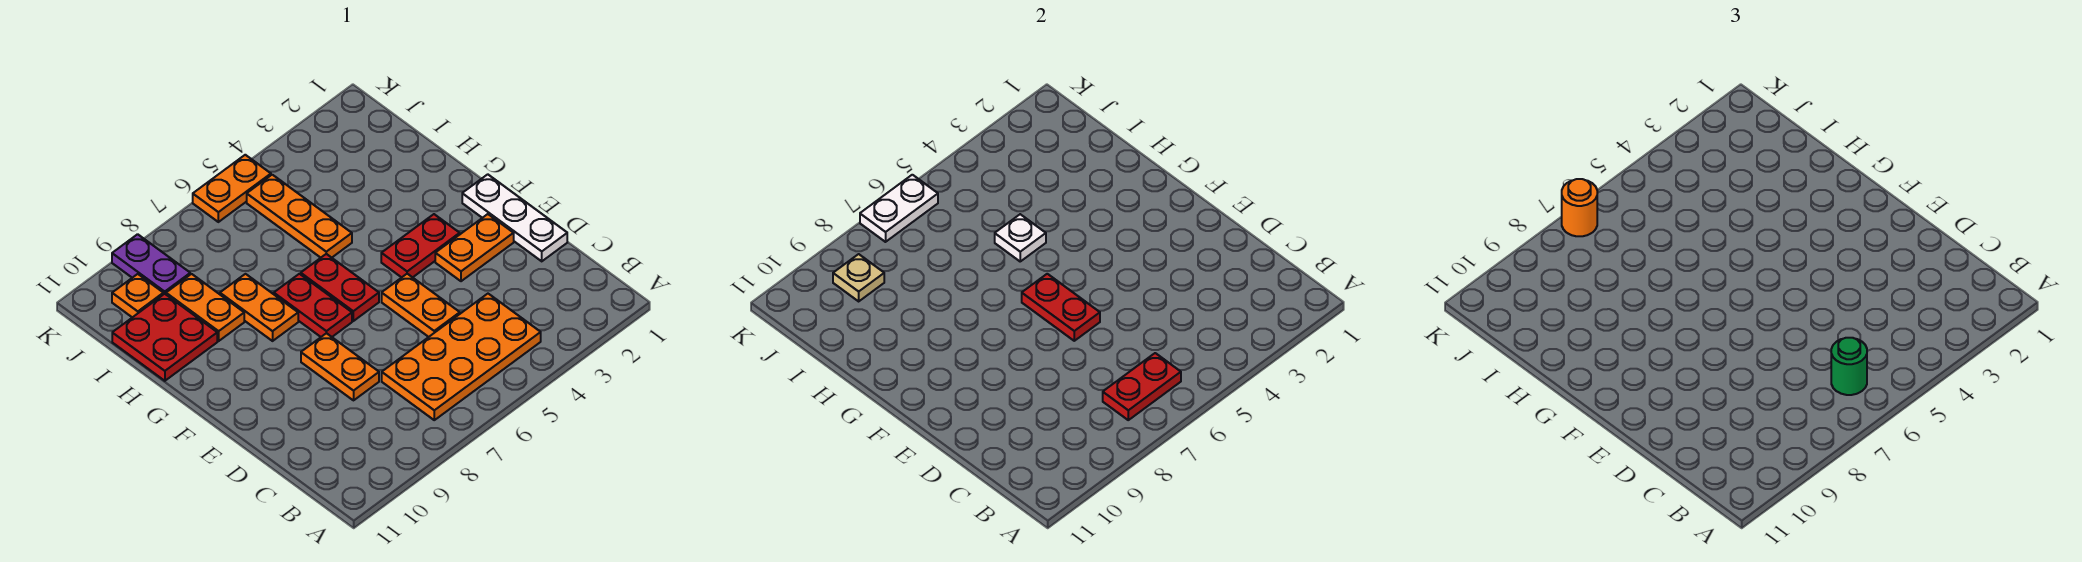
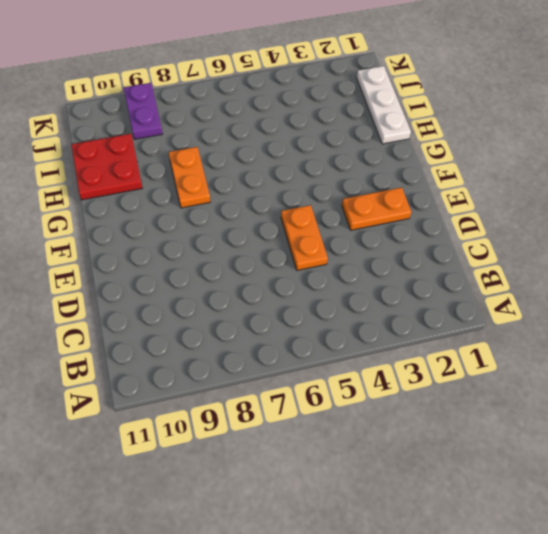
white 1x3 plate [357,66,411,144] -> white 1x3 plate moved to [462,174,567,261]
none -> orange 2x4 plate [382,294,541,420]
none -> orange 1x2 plate [301,333,379,400]
none -> red 1x2 plate [381,214,460,277]

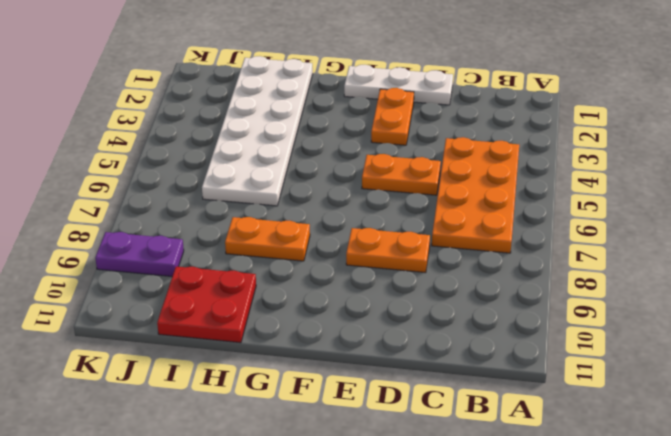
white 2x6 plate [202,56,313,206] -> orange 1x3 plate [247,175,352,258]
none -> red 1x2 plate [381,214,460,277]
none -> red 1x2 plate [301,254,379,321]
none -> red 1x2 plate [274,274,352,337]

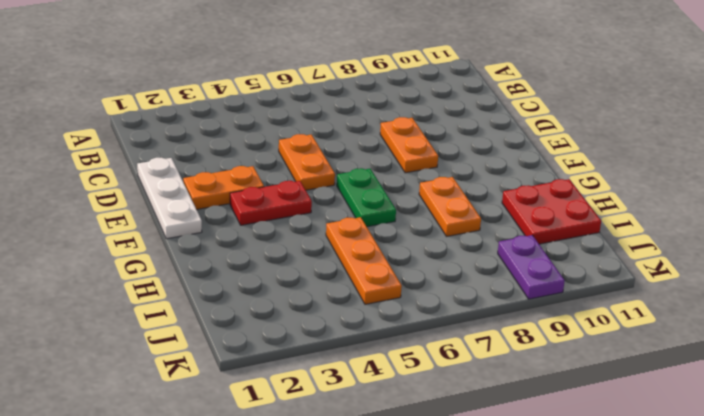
green 1x2 plate [337,168,396,227] -> red 1x2 plate [301,254,379,321]
none -> orange 2x4 plate [382,294,541,420]
none -> red 1x2 plate [274,274,352,337]
none -> orange 1x2 plate [166,274,244,341]

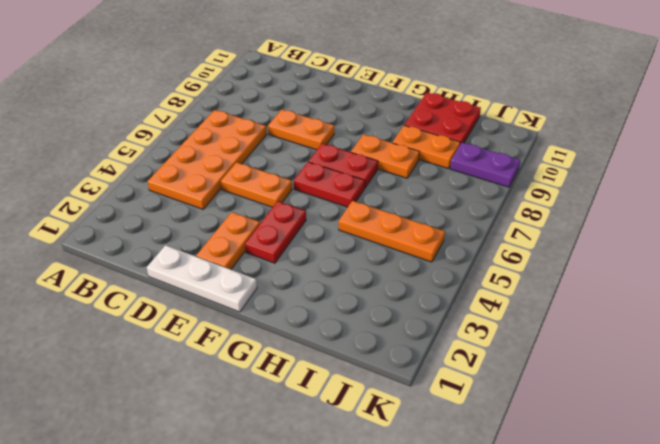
none -> orange 1x1 plate [112,274,163,317]
none -> orange 1x2 plate [193,155,271,222]
none -> red 1x2 plate [1103,353,1181,420]

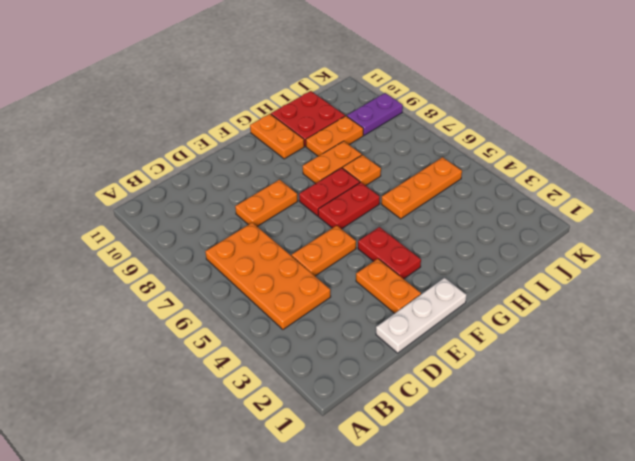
orange 1x2 plate [250,114,304,159] -> orange 1x2 plate moved to [193,155,271,222]
orange 1x1 plate [343,155,381,186] -> orange 1x1 plate moved to [112,274,163,317]
none -> red 1x2 plate [1103,353,1181,420]
none -> red 1x2 plate [1022,274,1100,341]
none -> white 1x1 plate [995,214,1046,261]

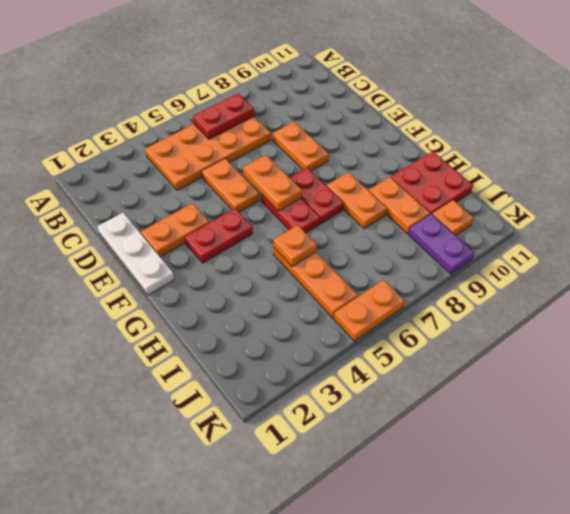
orange 1x2 plate [243,155,302,211] -> red 1x2 plate [1022,274,1100,341]
orange 1x1 plate [274,225,317,266] -> white 1x1 plate [995,214,1046,261]
none -> tan 1x1 plate [833,254,884,301]
none -> white 1x2 plate [860,175,938,242]
none -> green 1x1 round brick [1831,338,1867,395]

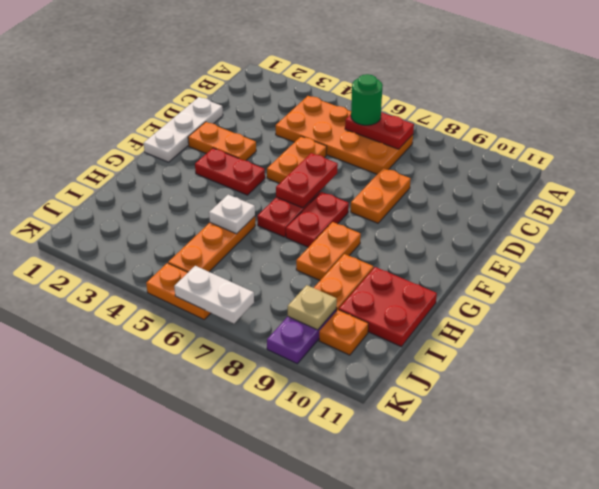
none -> orange 1x1 round brick [1562,179,1597,236]

